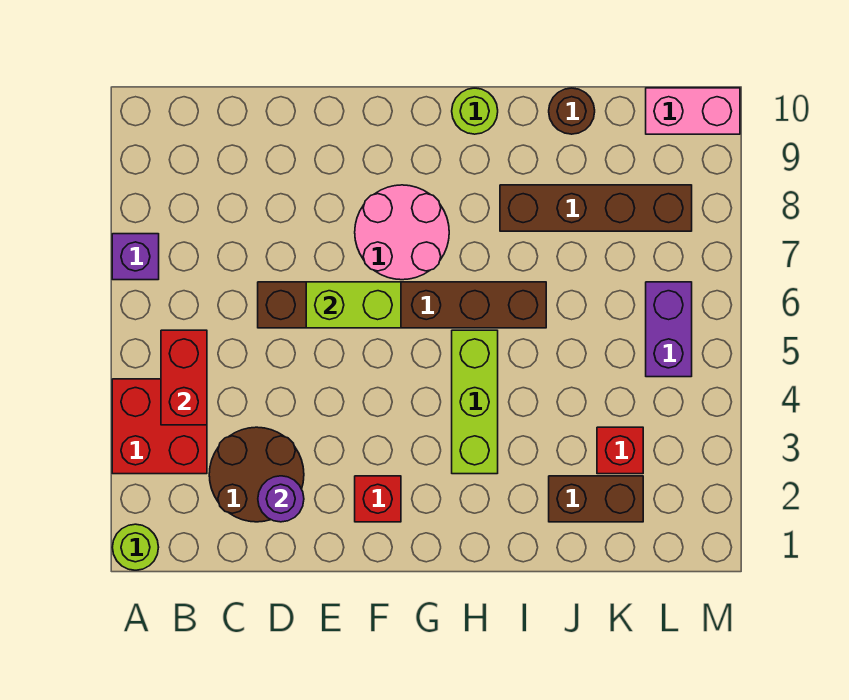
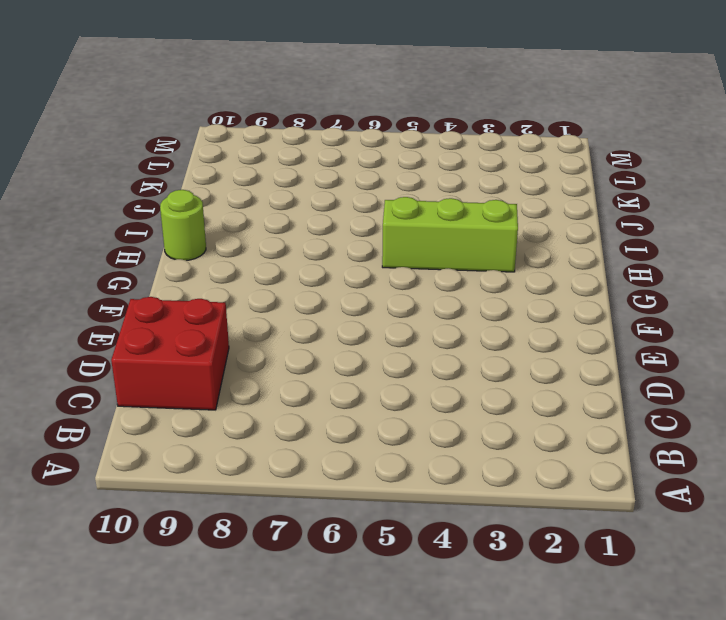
red 2x2 brick [111,297,229,410] -> red 2x2 brick moved to [112,379,207,474]
none -> lime 1x1 round brick [112,524,159,570]
none -> purple 1x1 brick [112,234,159,280]
none -> brown 2x2 round brick [209,427,304,522]

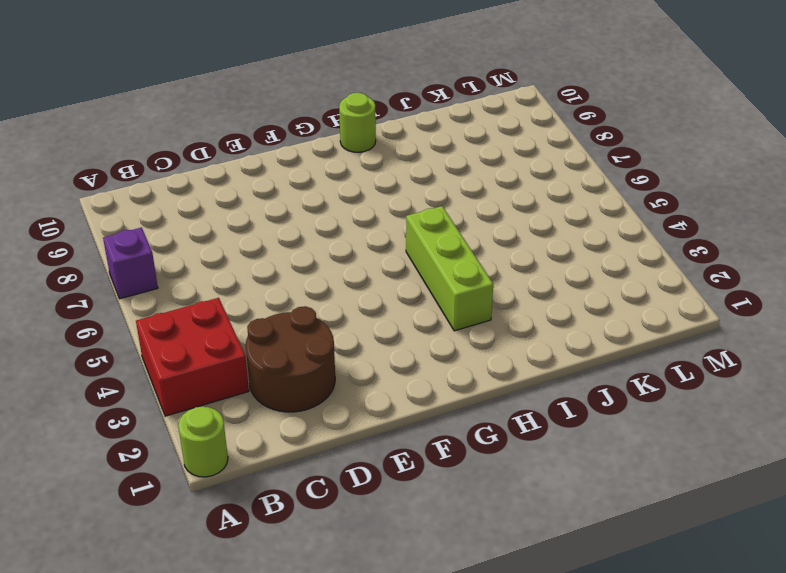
none -> brown 1x6 brick [258,282,546,328]
none -> red 1x1 brick [355,476,401,522]
none -> pink 2x2 round brick [355,185,449,280]

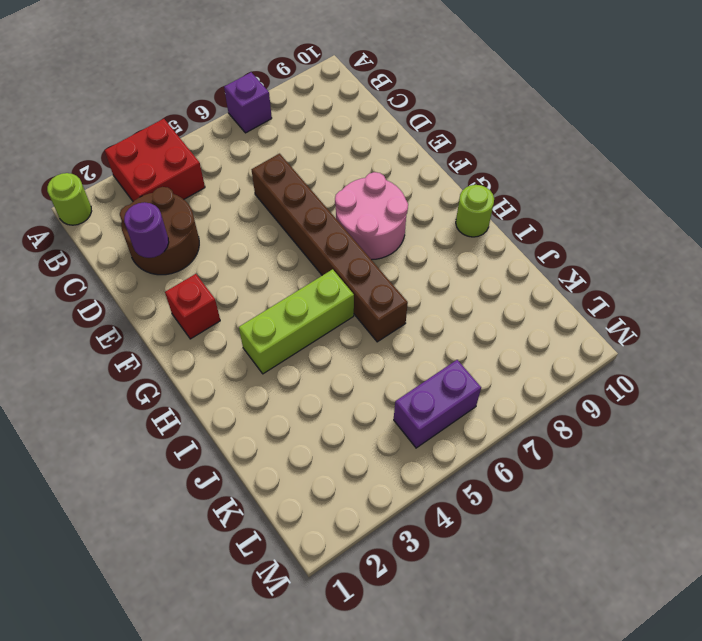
none -> brown 1x4 brick [500,185,692,231]
none -> brown 1x2 brick [549,476,643,522]
none -> brown 1x1 round brick [549,88,595,134]

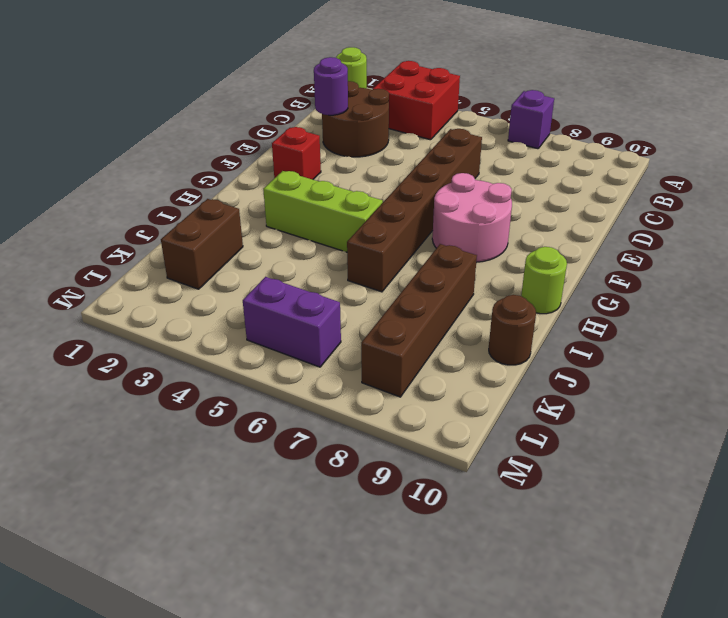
none -> red 1x1 brick [597,427,643,474]
none -> pink 1x2 brick [646,88,740,134]
none -> red 1x2 brick [161,330,207,425]

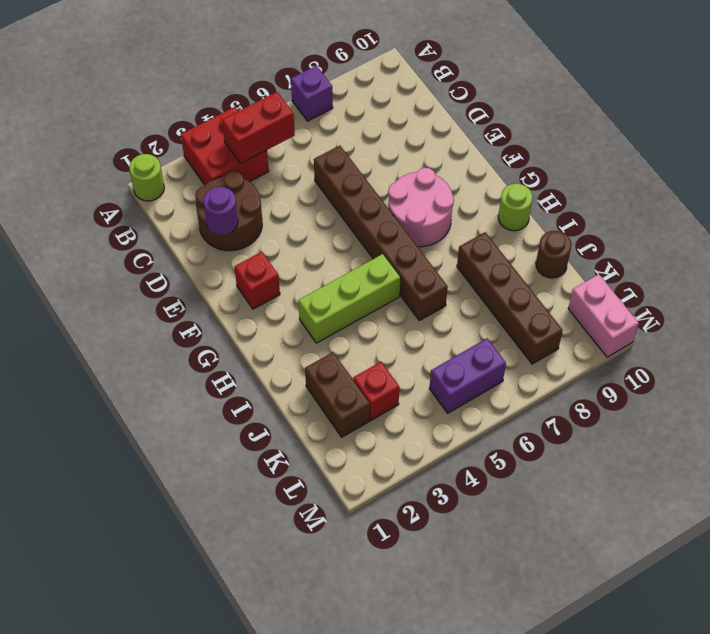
none -> lime 1x2 brick [306,282,401,328]

